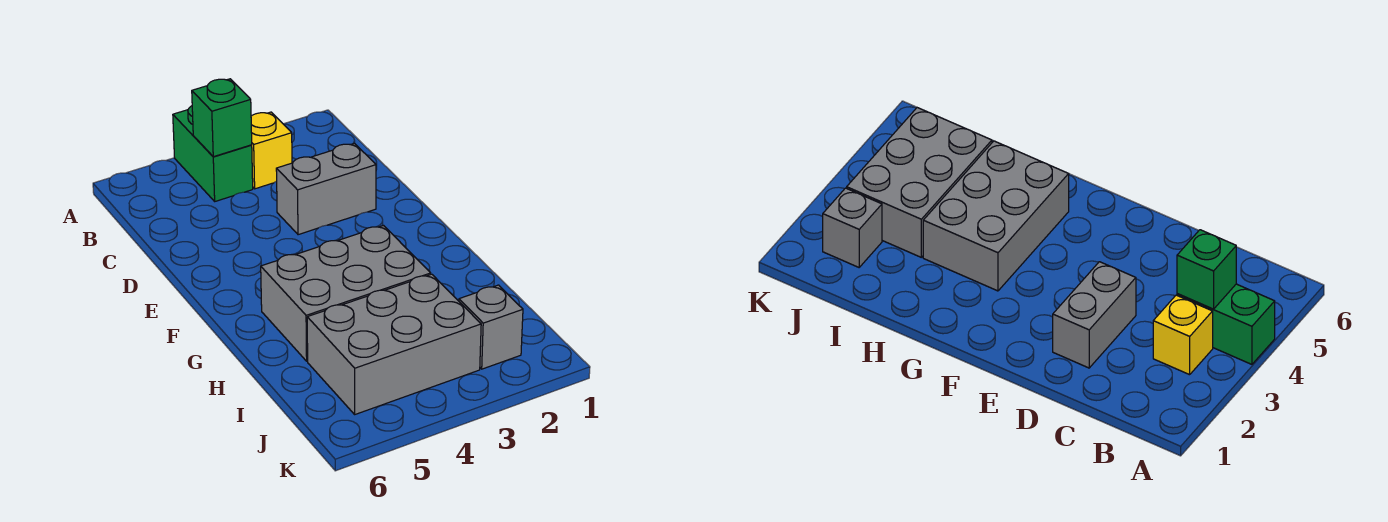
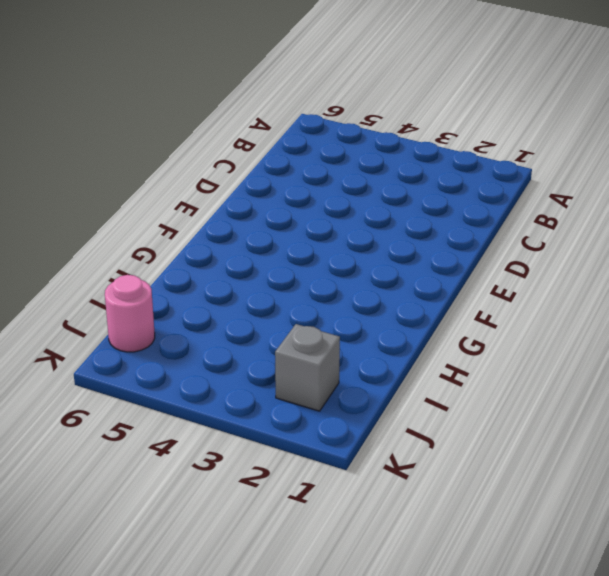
pink 1x1 round brick [105,275,155,352] -> none
none -> green 1x2 brick [173,106,253,201]
none -> yellow 1x1 brick [251,112,292,189]

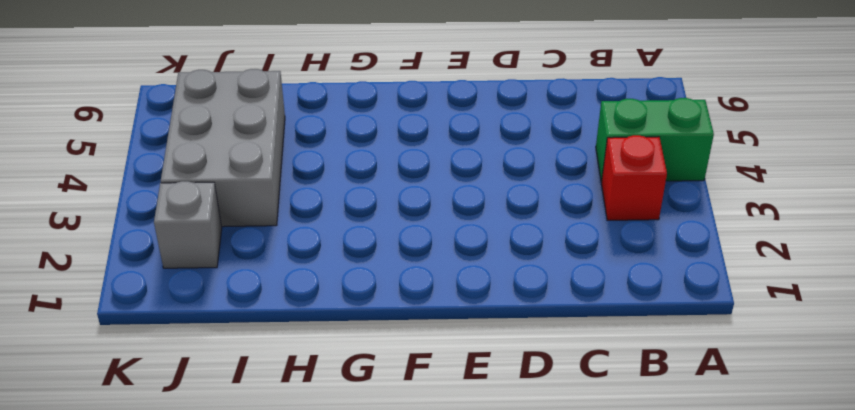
red 1x1 brick [601,135,667,220] -> yellow 1x1 brick [251,112,292,189]
none -> grey 1x2 brick [276,143,376,235]
none -> grey 2x3 brick [261,226,431,361]

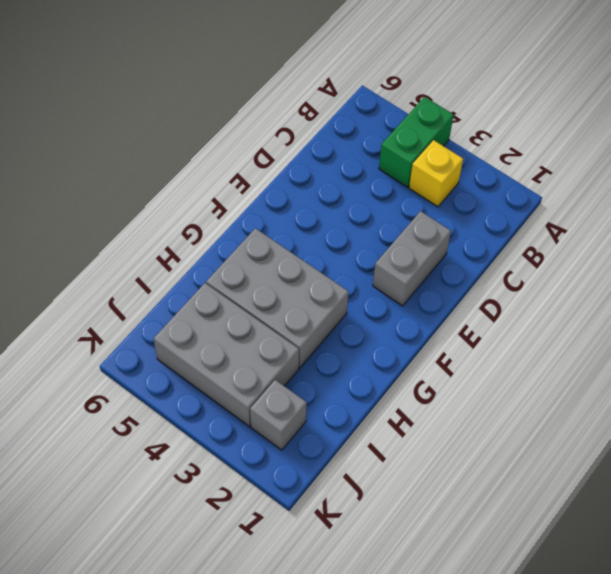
grey 1x2 brick [373,211,451,306] -> grey 1x2 brick turned to [276,143,376,235]
none -> green 1x1 brick [192,79,252,157]

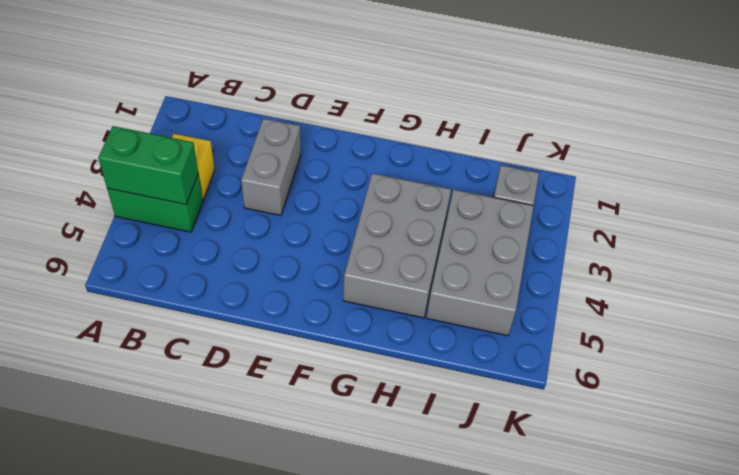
green 1x2 brick [98,126,198,204] -> green 1x1 brick [192,79,252,157]

